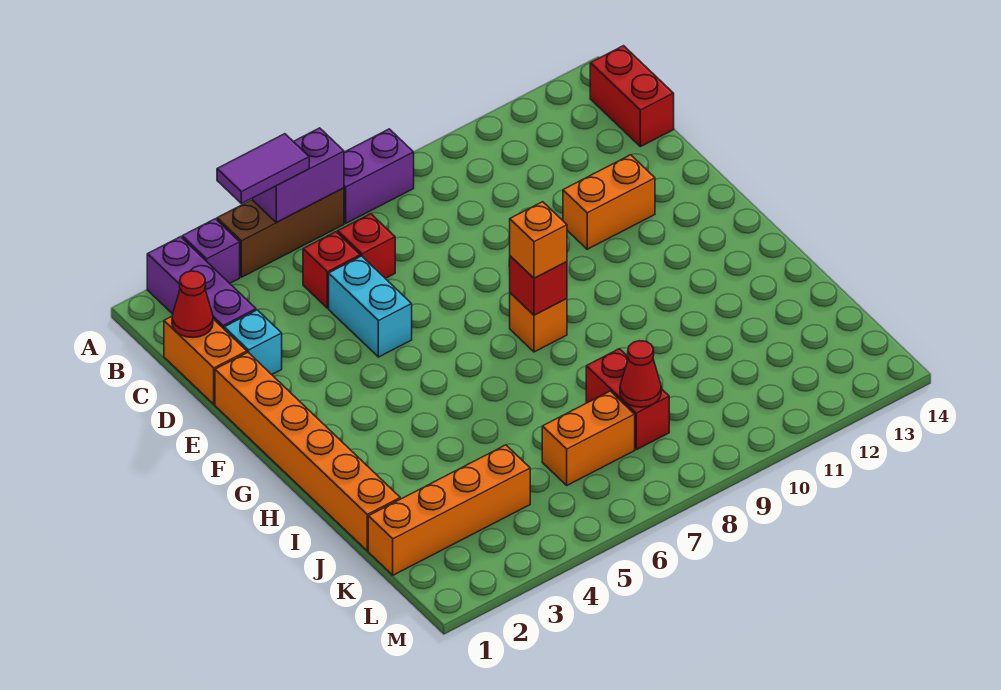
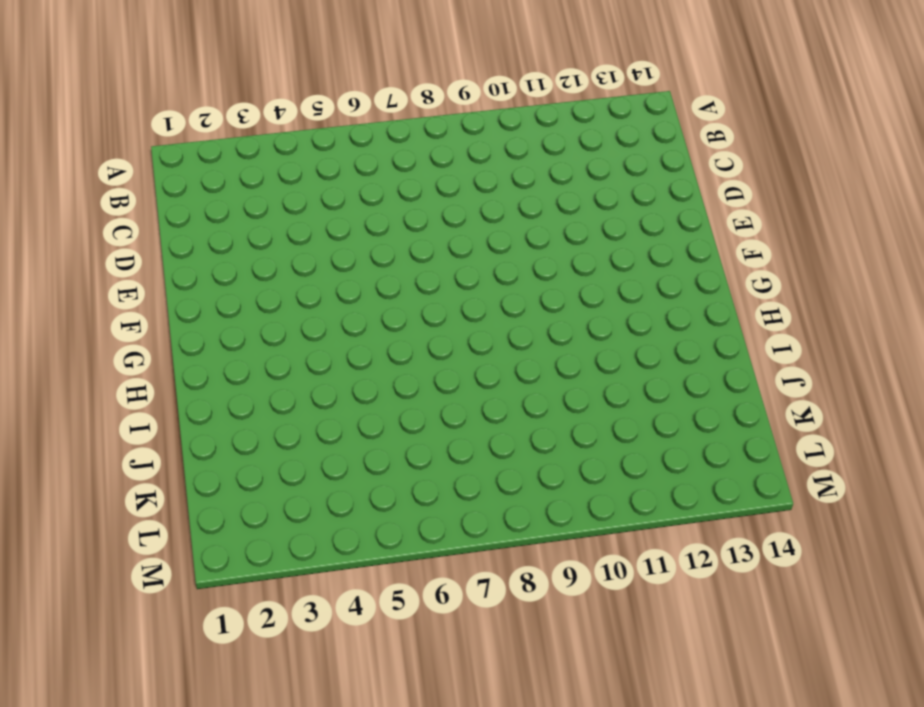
none -> purple 1x3 brick [147,237,256,329]
none -> purple 1x1 brick [182,219,240,283]
none -> brown 1x3 brick [217,188,344,277]

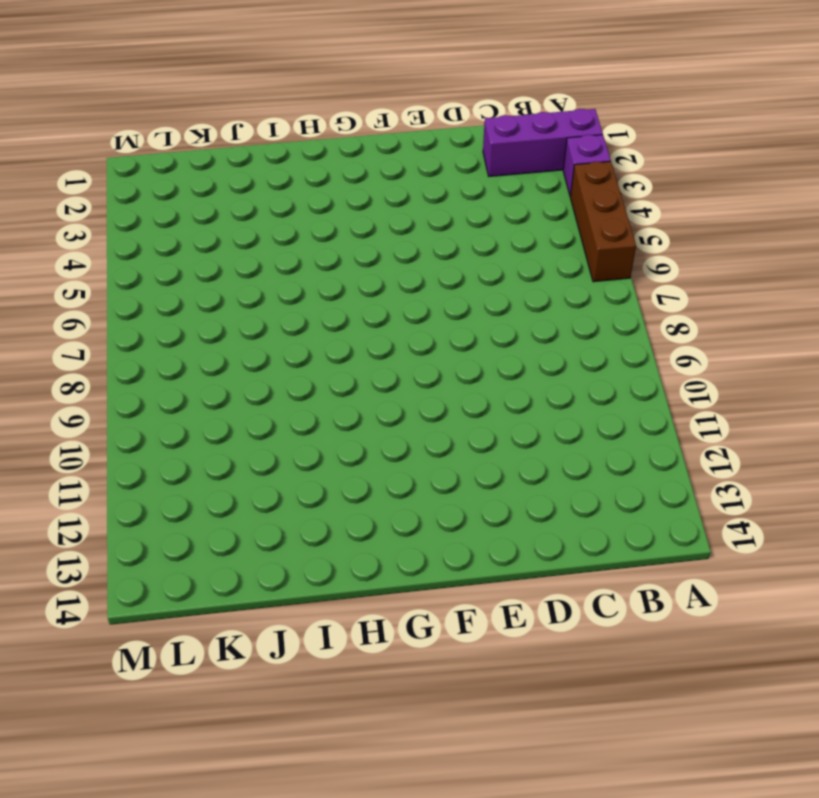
none -> purple 1x2 brick [344,129,414,223]
none -> red 1x2 brick [590,46,674,147]
none -> orange 1x2 brick [164,317,247,404]

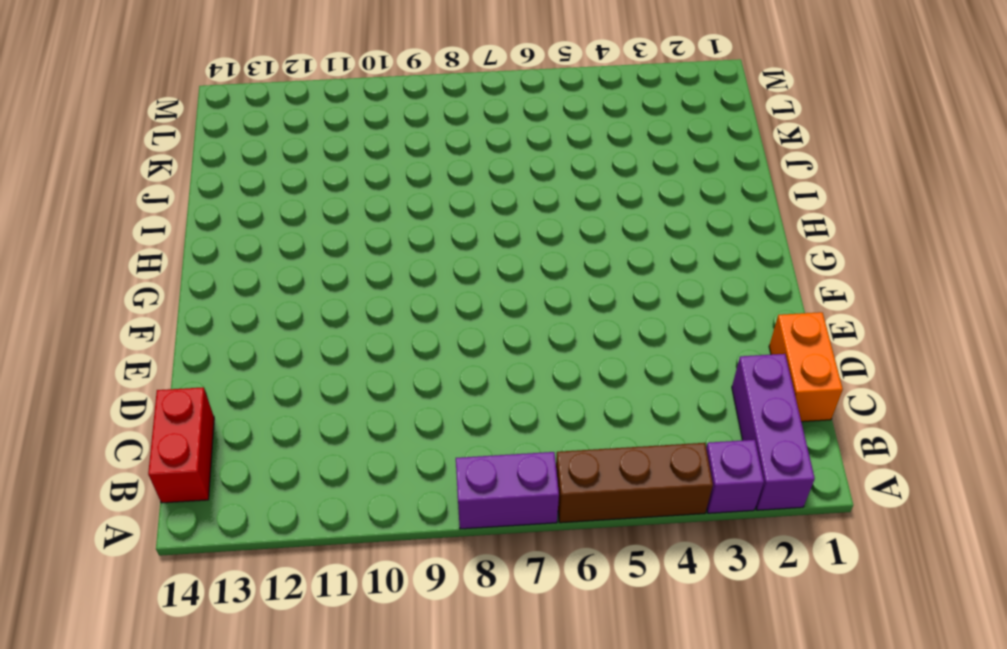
none -> red 1x1 brick [303,232,360,308]
none -> red 1x1 brick [338,214,395,278]
none -> cyan 1x1 brick [224,310,282,375]

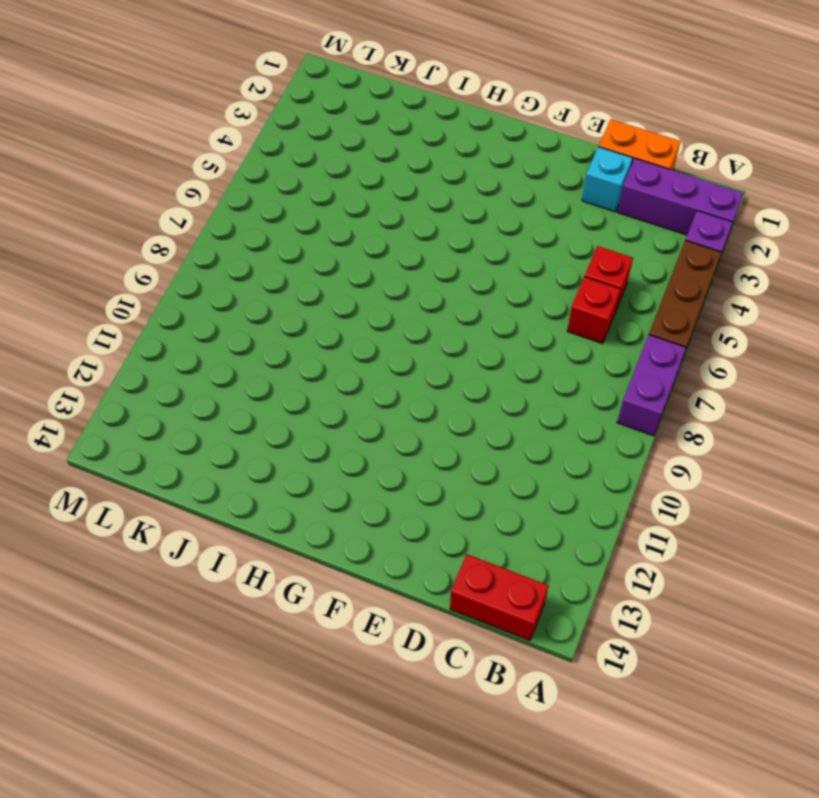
none -> cyan 1x2 brick [329,256,412,357]
none -> orange 1x6 brick [215,353,400,551]
none -> orange 1x2 brick [563,155,655,249]

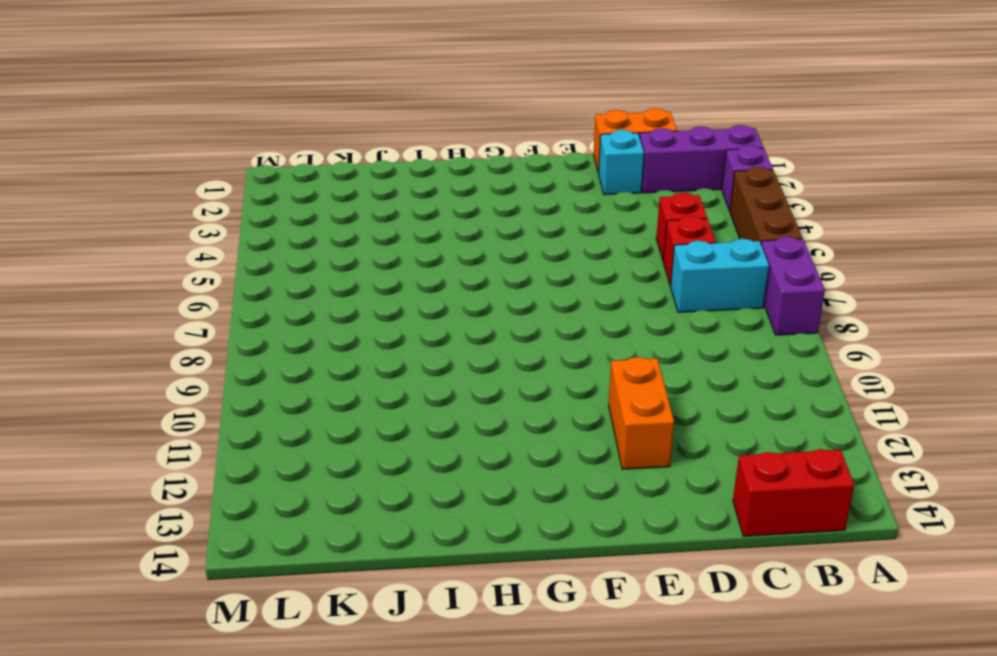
cyan 1x2 brick [671,239,769,312] -> cyan 1x2 brick moved to [329,256,412,357]
none -> orange 1x6 brick [215,353,400,551]
none -> orange 1x1 brick [510,293,567,352]
none -> red 1x2 brick [586,349,669,450]

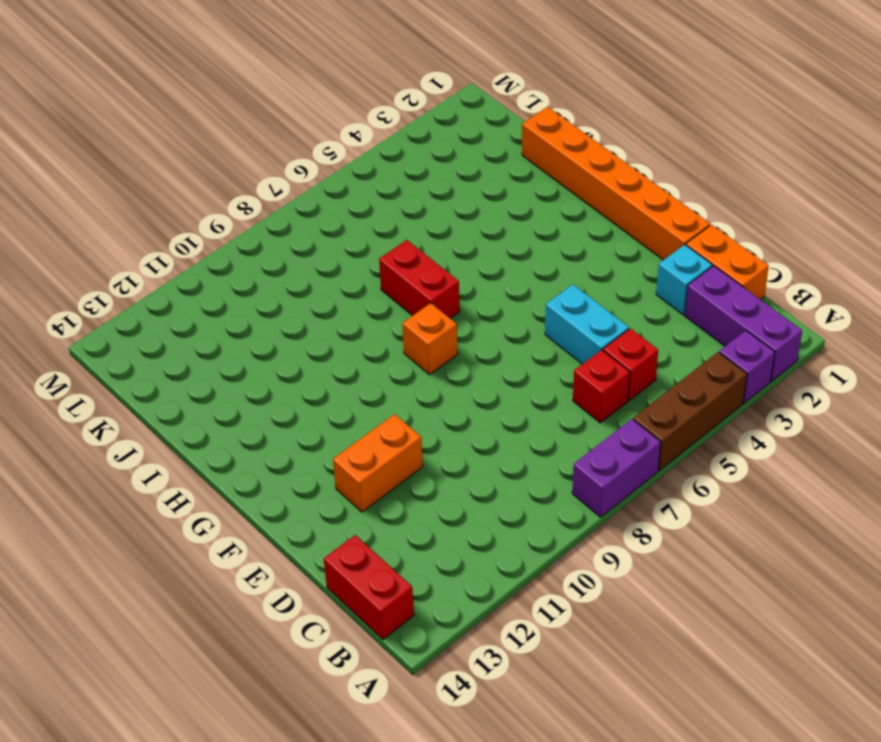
red 1x2 brick [379,240,460,319] -> red 1x2 brick moved to [586,349,669,450]
none -> orange 1x4 brick [368,445,530,575]
none -> orange 1x2 brick [542,391,635,485]
none -> purple 1x2 brick [252,128,344,223]

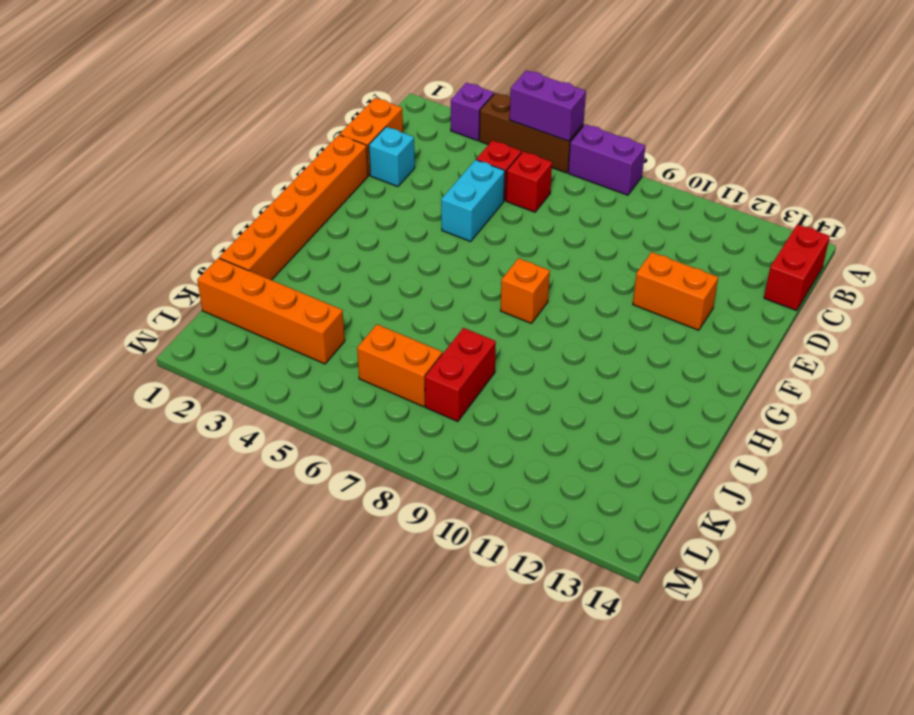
none -> purple 1x3 brick [147,237,256,329]
none -> red 1x1 cone [172,271,213,338]
none -> red 1x1 brick [510,256,567,315]

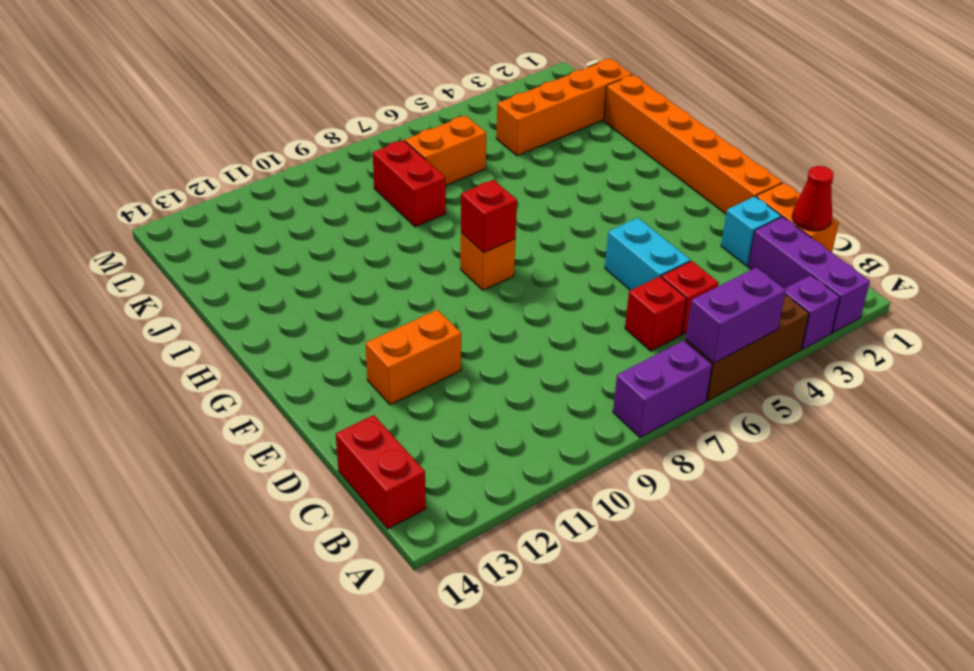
none -> red 1x1 cone [620,341,661,407]
none -> purple 1x2 tile [217,134,309,204]
none -> orange 1x1 brick [510,202,567,278]

